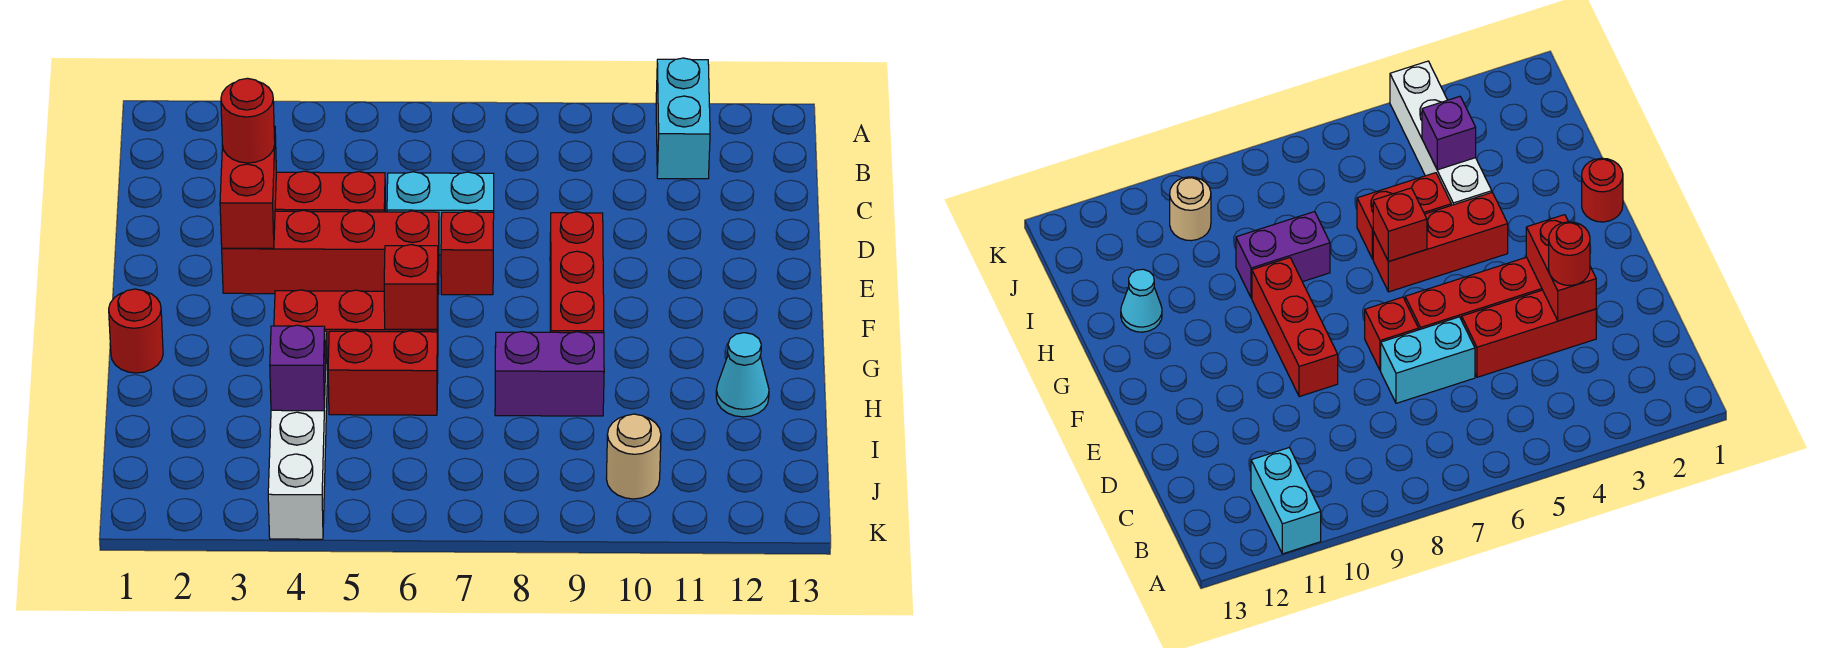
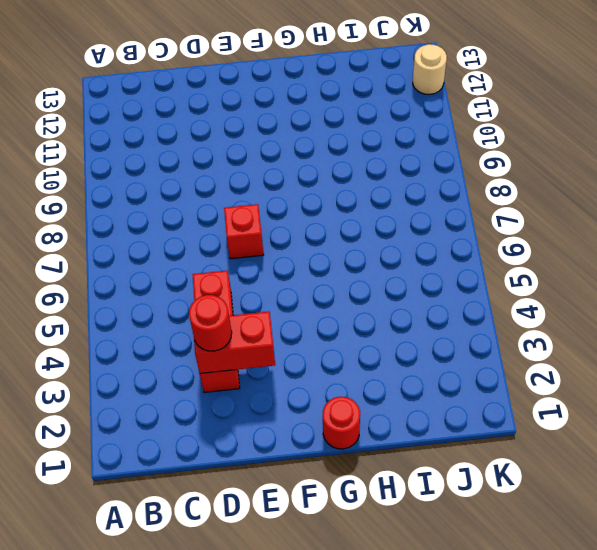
tan 1x1 round brick [413,44,447,94] -> tan 1x1 round brick moved to [606,414,661,499]
none -> cyan 1x2 brick [656,58,710,179]
none -> cyan 1x2 brick [387,172,494,255]
none -> red 1x4 brick [222,210,439,294]

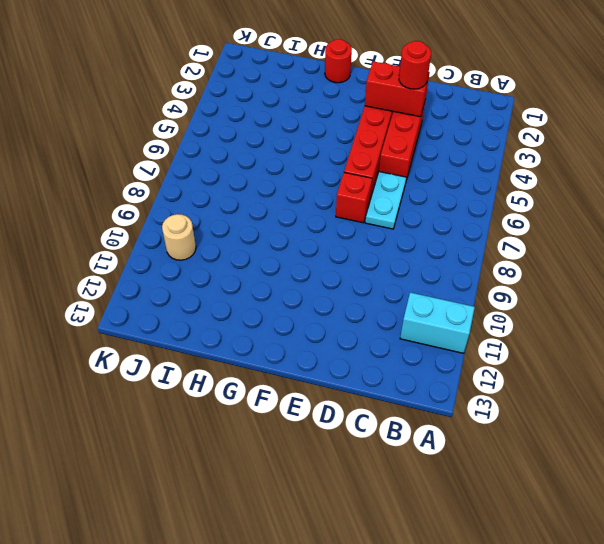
cyan 1x2 plate [365,172,406,229] -> cyan 1x2 brick [387,172,494,255]
none -> red 1x3 brick [550,212,604,333]
none -> red 1x3 brick [274,290,438,374]
none -> white 1x4 brick [268,331,327,539]

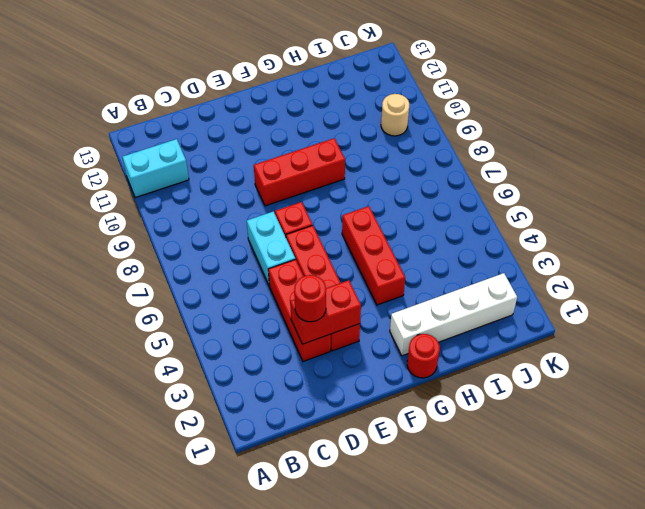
white 1x4 brick [390,273,517,356] -> white 1x4 brick moved to [268,331,327,539]
none -> red 1x2 brick [328,331,438,415]
none -> purple 1x2 brick [495,331,604,416]
none -> cyan 1x1 cone [716,333,769,417]

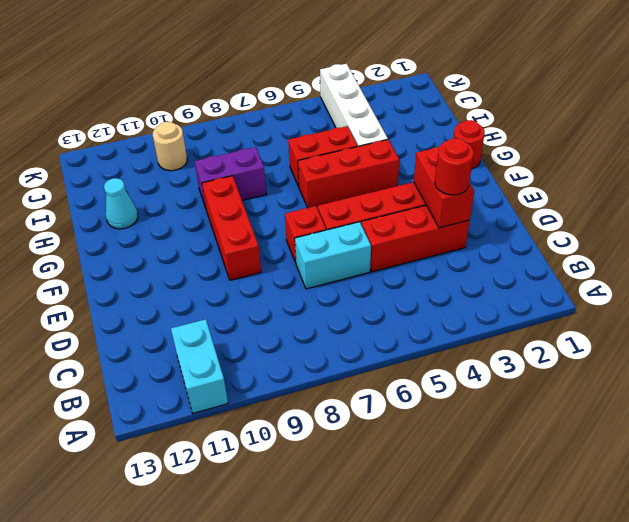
none -> red 1x1 brick [384,245,438,329]
none -> purple 1x1 brick [270,325,325,411]

